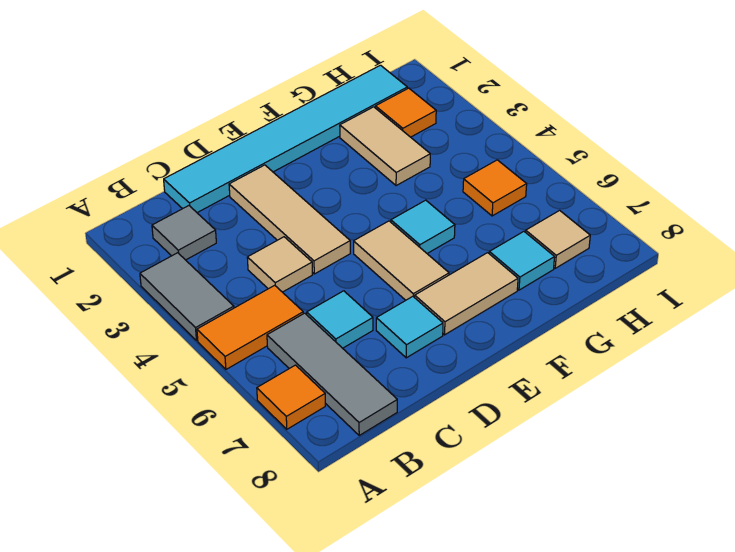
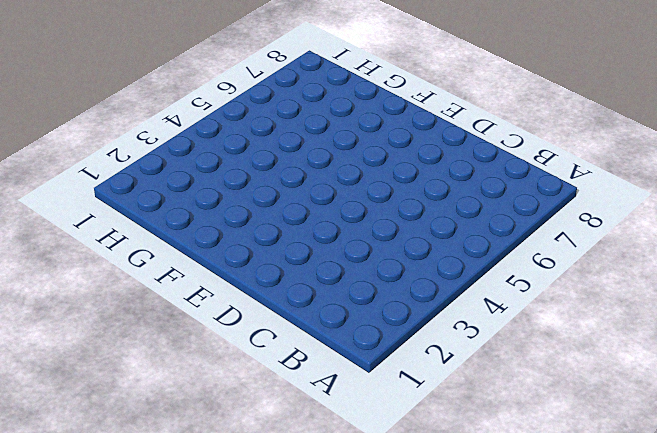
none -> grey 1x2 tile [140,253,234,340]
none -> orange 1x2 tile [197,285,303,369]
none -> orange 1x1 tile [257,365,325,429]

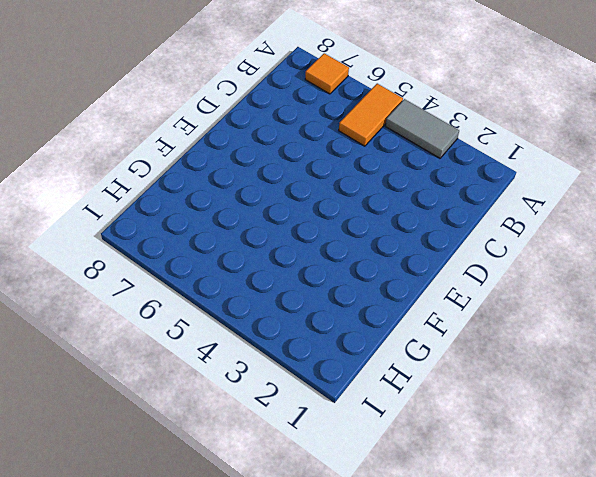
none -> grey 1x1 tile [152,206,216,260]
none -> grey 1x3 tile [267,313,397,435]
none -> cyan 1x6 tile [164,65,407,213]

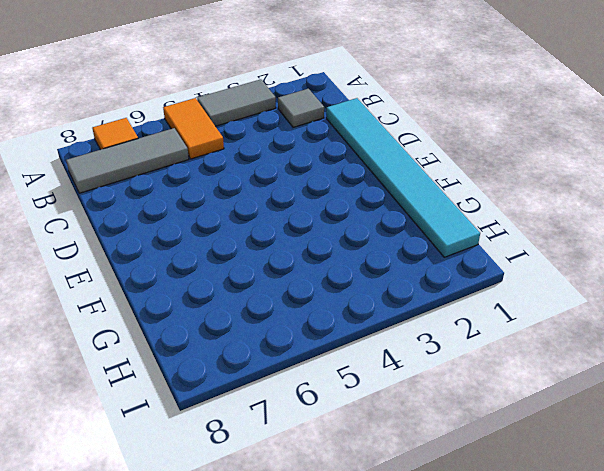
none -> tan 1x1 tile [247,237,312,292]
none -> cyan 1x1 tile [307,291,373,348]
none -> tan 1x3 tile [229,165,350,274]

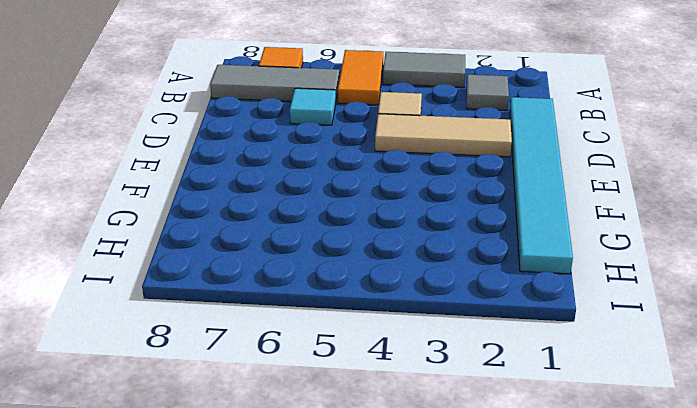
none -> cyan 1x1 tile [376,297,443,358]
none -> tan 1x2 tile [354,221,449,300]
none -> tan 1x2 tile [415,253,518,335]

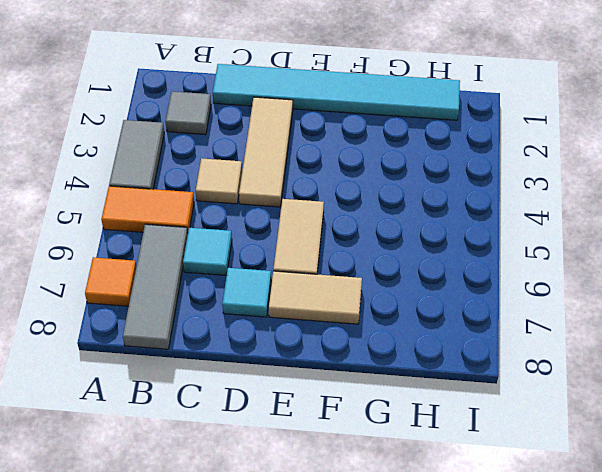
none -> cyan 1x1 tile [391,200,455,253]
none -> tan 1x2 tile [340,107,430,186]
none -> cyan 1x1 tile [489,232,555,290]

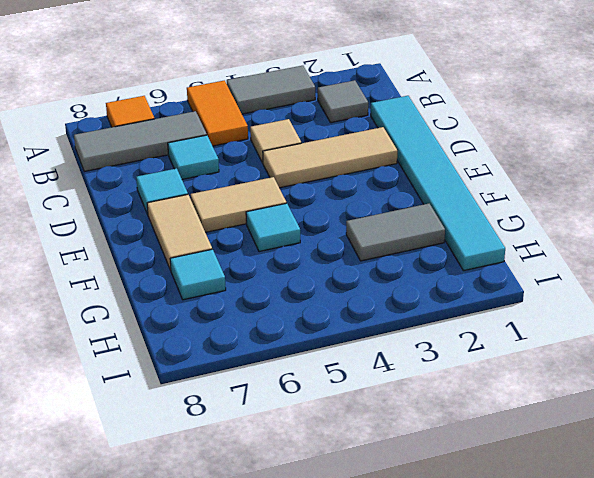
grey 1x2 tile [346,204,445,261] -> tan 1x2 tile [340,107,430,186]
none -> orange 1x1 tile [375,88,436,137]
none -> orange 1x1 tile [463,160,527,216]
none -> tan 1x1 tile [526,210,590,268]

